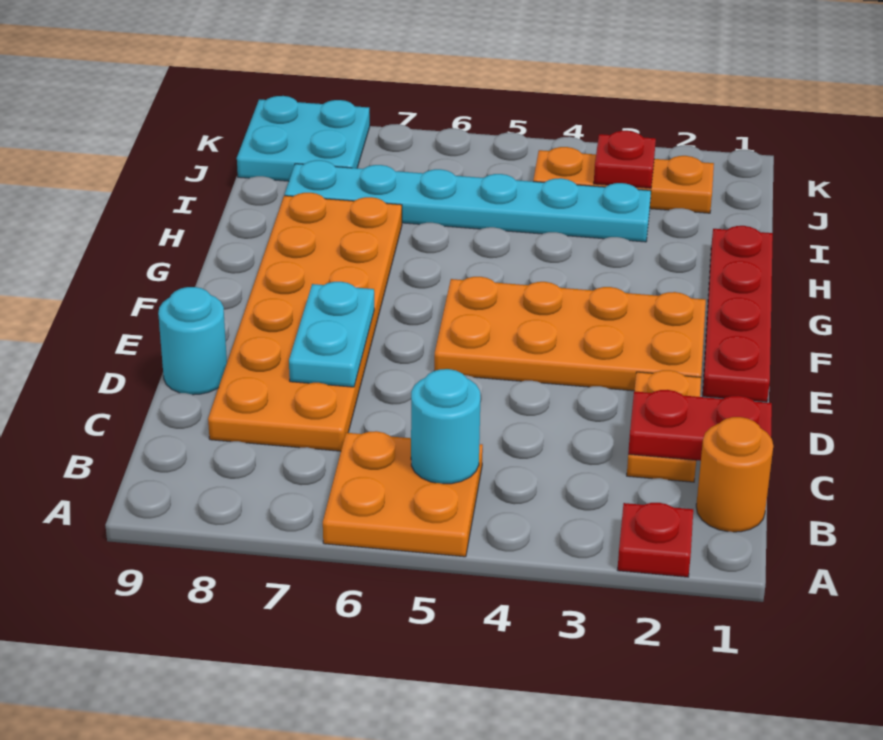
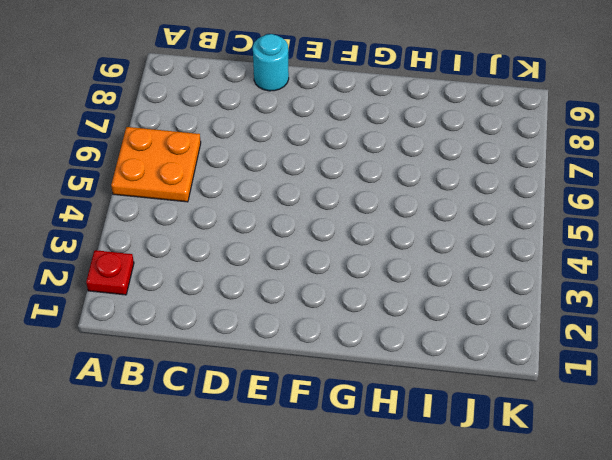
none -> orange 1x1 round brick [696,417,773,532]
none -> orange 1x2 plate [627,370,701,482]
none -> orange 2x6 plate [208,193,402,451]

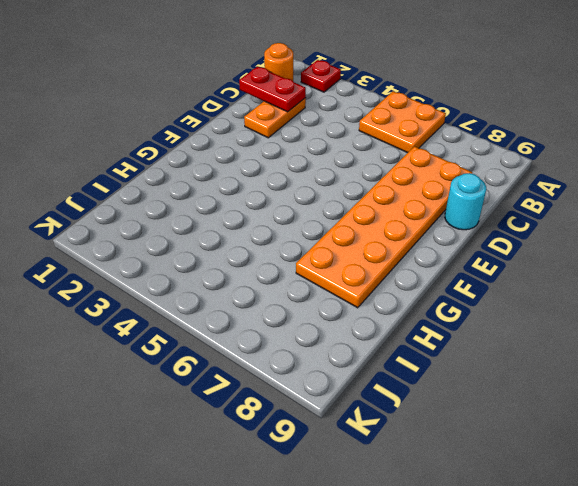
none -> red 1x4 plate [703,226,773,402]
none -> orange 2x4 plate [434,277,706,391]
none -> cyan 1x6 plate [285,160,651,242]

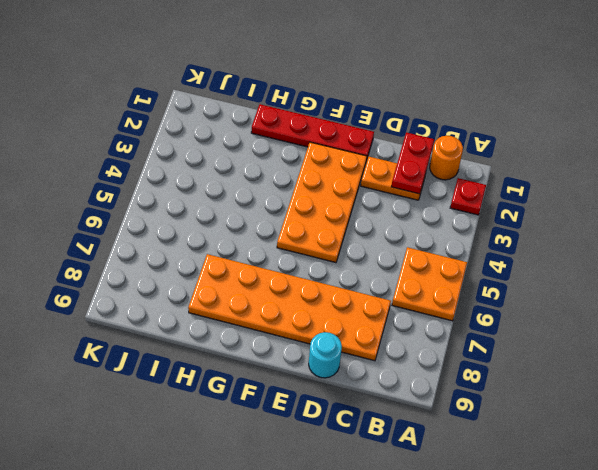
none -> cyan 1x6 plate [285,160,651,242]
none -> orange 1x3 plate [533,147,714,213]
none -> cyan 2x2 plate [237,96,370,181]

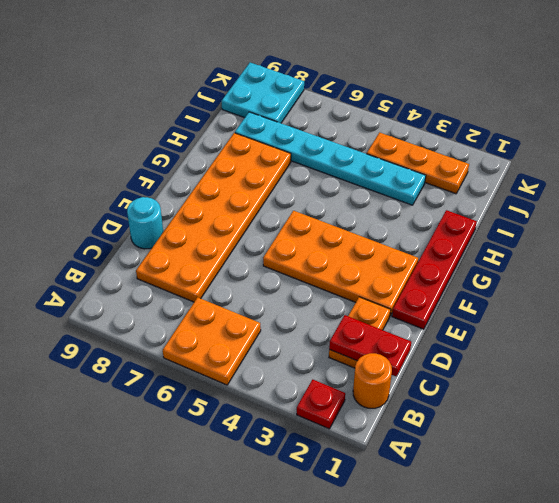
none -> cyan 1x1 round brick [411,369,481,484]
none -> cyan 1x2 plate [289,282,374,387]
none -> red 1x1 plate [594,131,656,188]

